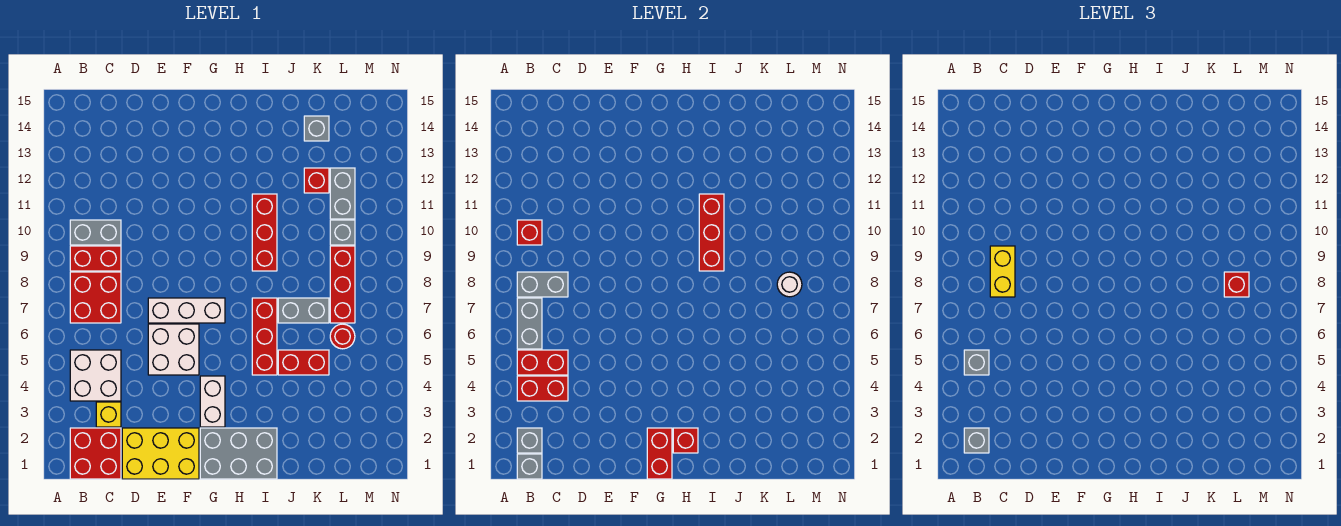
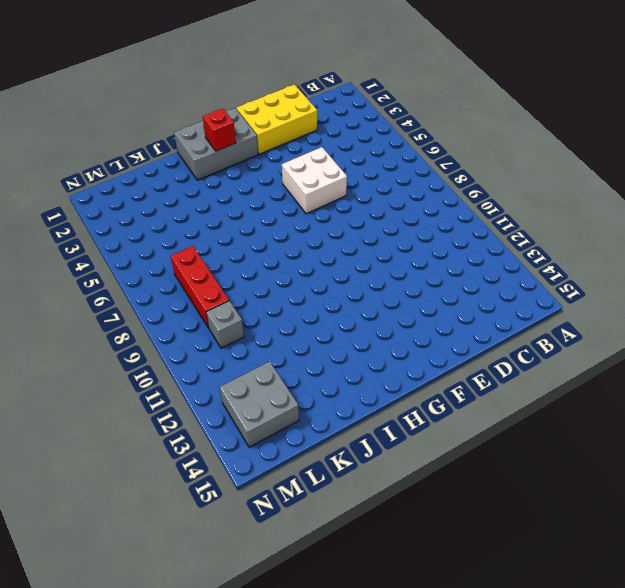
grey 2x2 brick [220,362,299,447] -> none
none -> red 2x2 brick [70,428,121,479]
none -> white 2x2 brick [70,350,121,401]
none -> red 2x2 brick [70,272,121,323]
none -> red 1x2 brick [70,246,121,271]

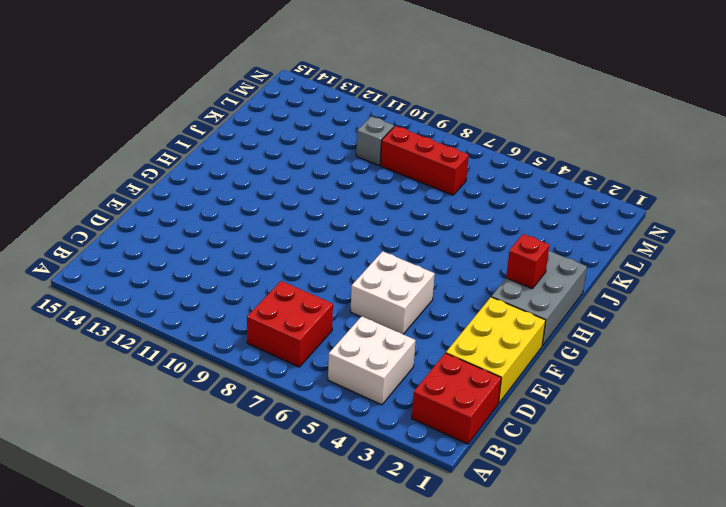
none -> red 1x2 brick [70,246,121,271]
none -> grey 1x2 brick [70,220,121,245]
none -> yellow 1x1 brick [96,402,121,427]
none -> white 1x3 brick [148,298,225,323]

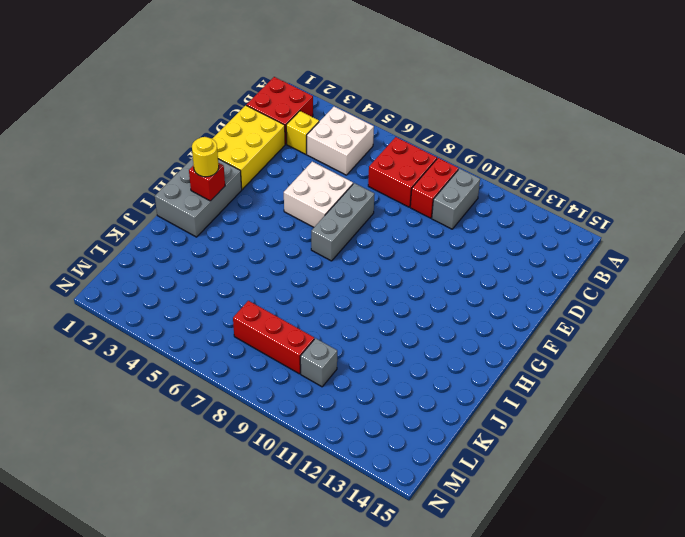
grey 1x3 brick [311,183,374,261] -> white 1x3 brick [148,298,225,323]
yellow 1x1 round brick [192,137,219,177] -> none
none -> white 1x2 brick [200,376,225,427]
none -> red 1x3 brick [252,298,277,375]
none -> red 1x3 brick [252,194,277,271]
none -> red 1x2 brick [278,350,329,375]

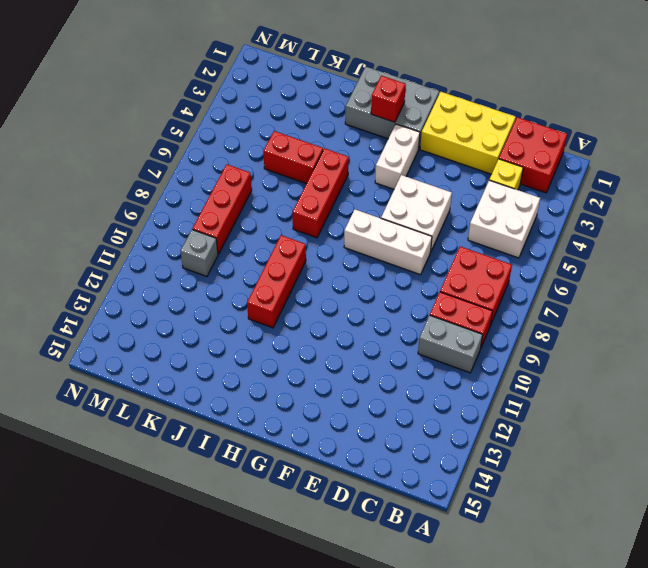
none -> grey 1x2 brick [278,298,329,323]
none -> red 1x1 brick [304,168,329,193]
none -> grey 1x1 brick [304,116,329,141]
none -> red 1x1 round brick [330,324,355,349]

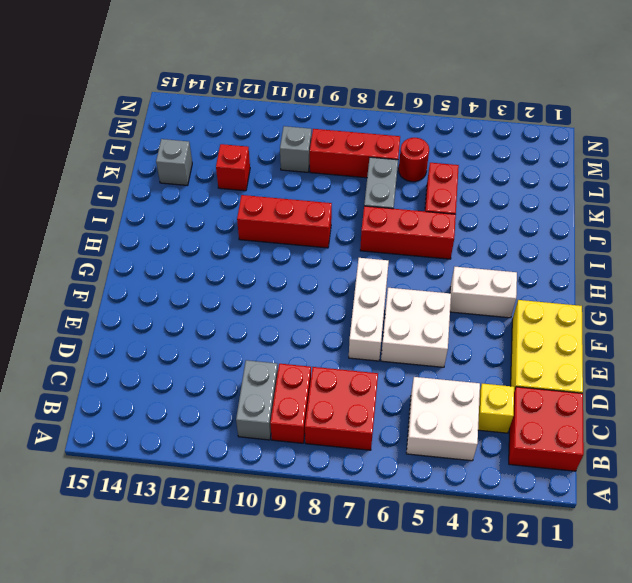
none -> grey 2x3 brick [200,428,277,479]
none -> grey 1x2 brick [330,168,355,219]
none -> grey 1x1 brick [517,454,542,479]
none -> grey 1x1 brick [517,428,542,453]

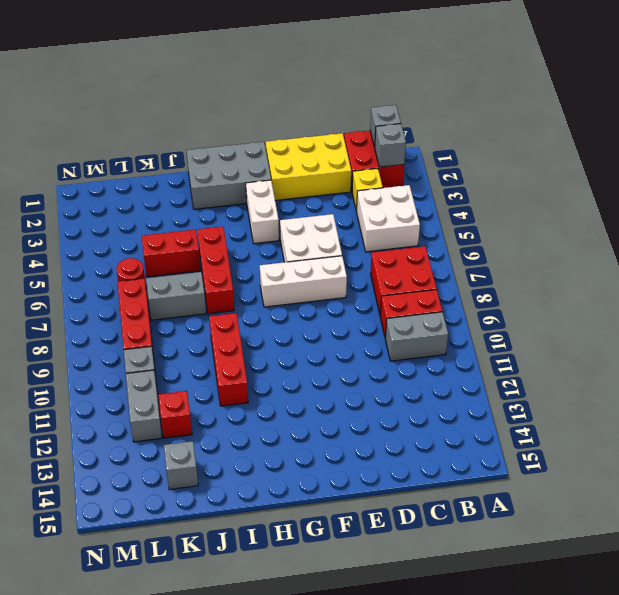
none -> red 1x2 brick [517,376,568,401]
none -> red 1x2 brick [517,350,568,375]
none -> grey 1x2 brick [517,298,542,349]
none -> grey 1x2 brick [517,272,568,297]

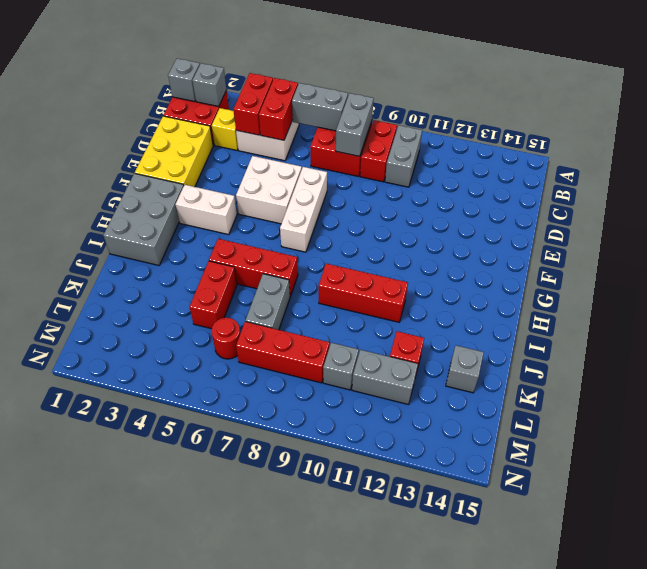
none -> red 1x1 brick [517,220,542,245]
none -> red 1x2 brick [647,428,672,479]
none -> red 1x1 brick [673,428,698,453]
none -> red 1x3 brick [699,194,724,271]

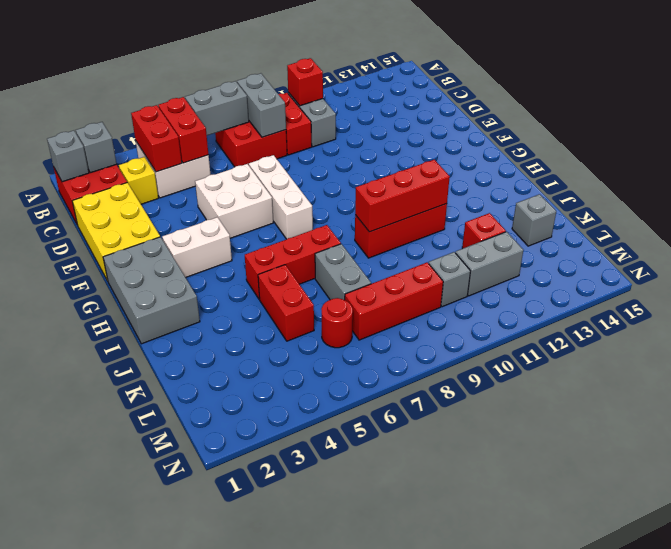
none -> red 1x2 brick [647,428,672,479]
none -> red 1x1 brick [673,428,698,453]
none -> white 1x1 round brick [777,272,802,297]
none -> grey 1x1 brick [964,428,989,453]

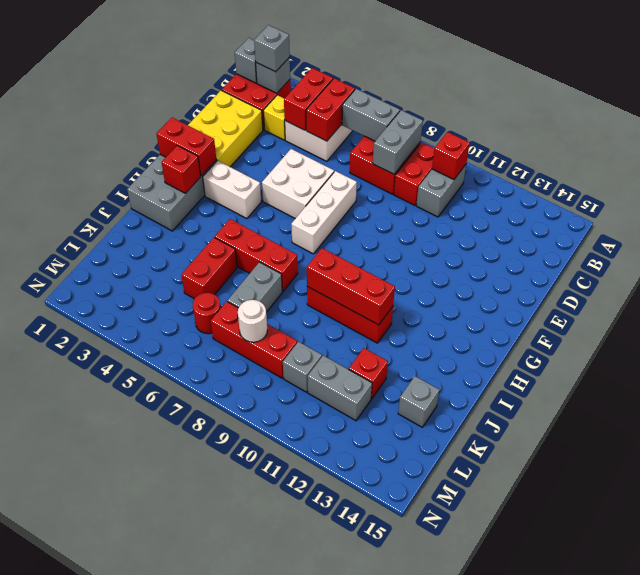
none -> grey 1x1 brick [964,350,989,375]
none -> yellow 1x2 brick [990,246,1015,297]
none -> red 1x1 brick [1224,272,1249,297]

